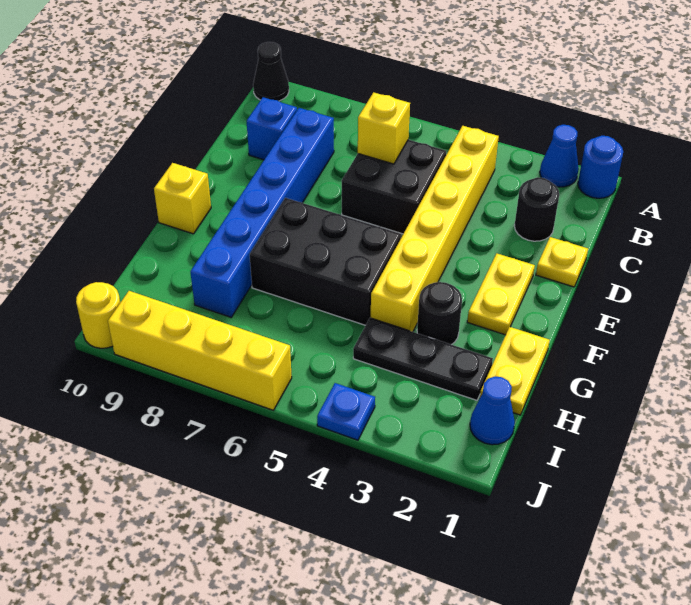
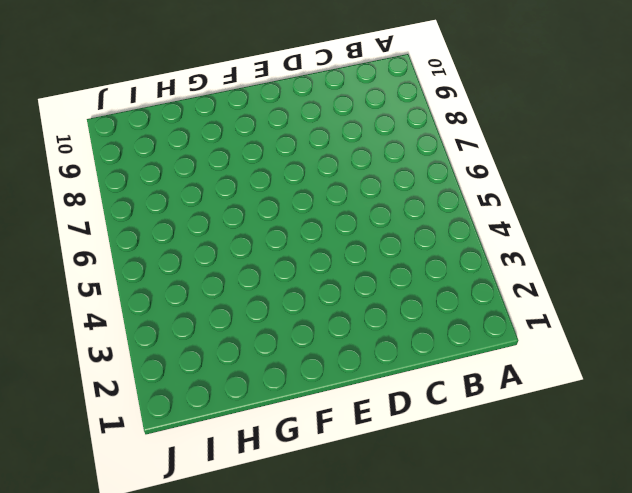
none -> blue 1x1 round brick [578,136,623,198]
none -> blue 1x1 cone [540,125,579,187]
none -> black 1x1 cone [253,42,289,101]

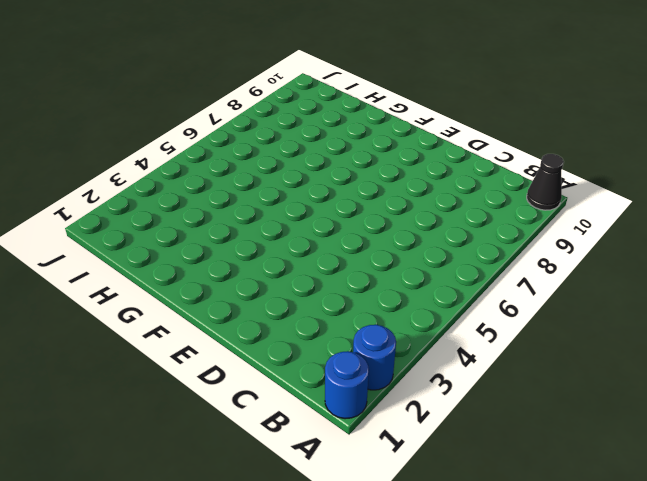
blue 1x1 round brick [353,325,396,390] -> blue 1x1 cone [540,125,579,187]
none -> yellow 1x6 brick [371,126,499,332]
none -> black 1x1 round brick [514,177,559,241]
none -> black 2x2 brick [342,140,446,234]

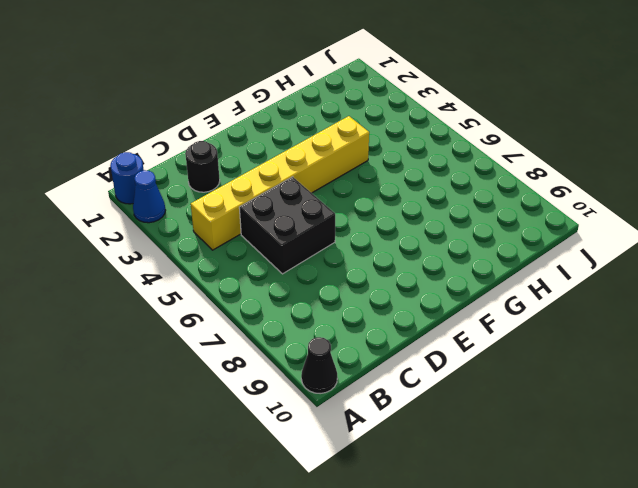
none -> blue 1x6 brick [190,108,334,317]
none -> blue 1x1 brick [247,97,297,160]
none -> yellow 1x1 plate [536,237,588,287]

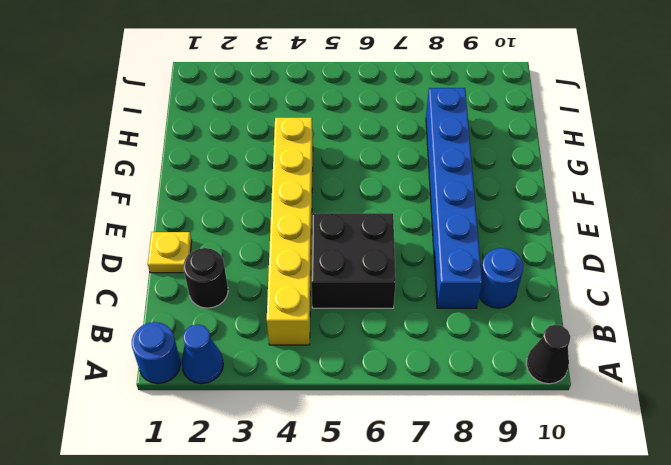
blue 1x1 round brick [479,248,523,308] -> blue 1x1 brick [247,97,297,160]
none -> yellow 1x2 plate [467,254,535,335]
none -> black 2x3 brick [250,198,401,325]
none -> yellow 1x1 brick [154,163,211,234]

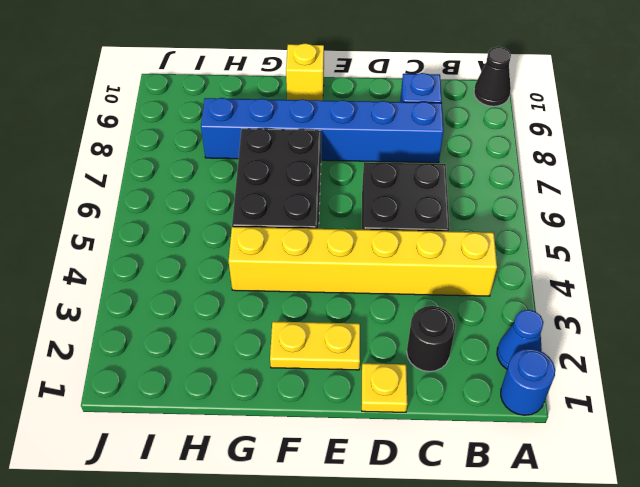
none -> yellow 1x2 plate [480,327,550,415]
none -> black 1x1 round brick [417,282,462,345]
none -> black 1x3 plate [353,318,493,400]

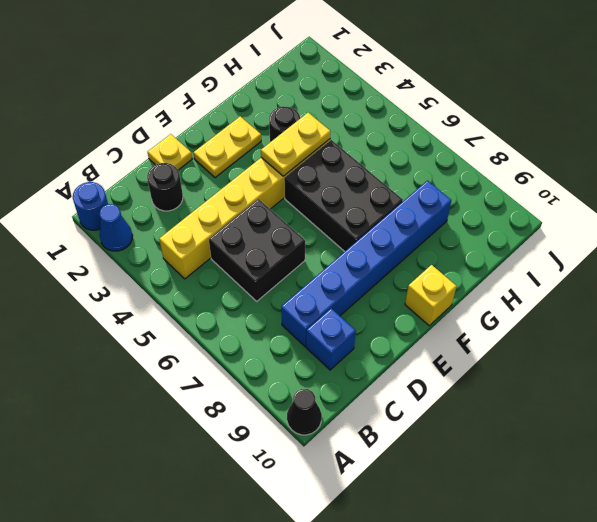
yellow 1x2 plate [261,113,331,176] -> yellow 1x2 plate moved to [480,327,550,415]
none -> black 1x3 plate [353,318,493,400]
none -> blue 1x1 cone [470,376,515,445]
none -> blue 1x1 plate [317,383,375,440]

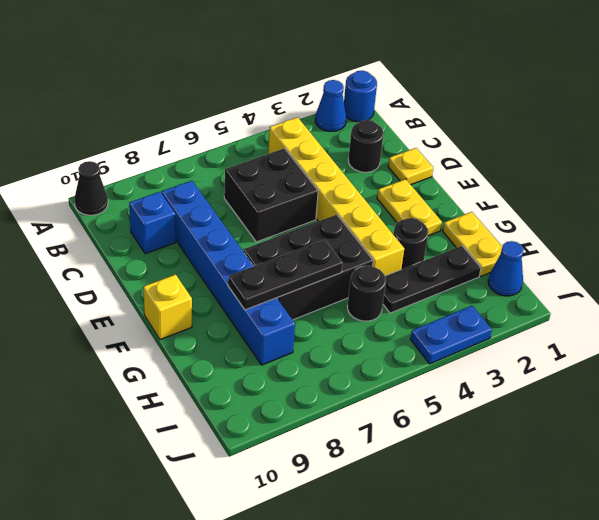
black 1x3 plate [228,240,343,310] -> none
black 1x1 round brick [347,266,386,321] -> none
blue 1x2 plate [411,306,492,364] -> blue 1x1 plate [317,383,375,440]
none -> yellow 1x4 brick [108,291,292,410]
none -> yellow 1x1 round brick [76,282,120,348]
none -> yellow 1x1 brick [358,92,410,164]

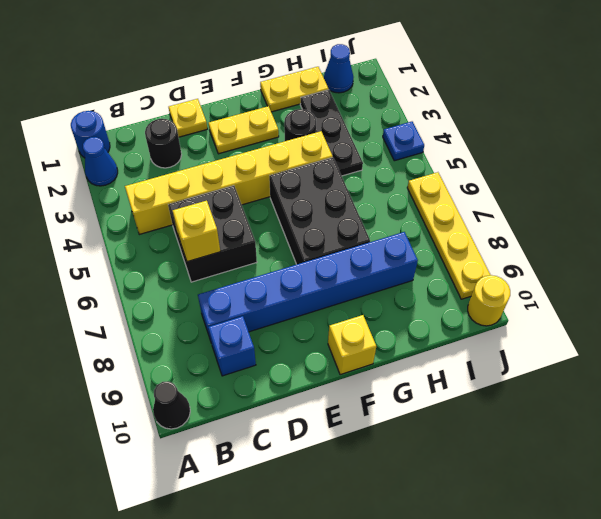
yellow 1x4 plate [407,172,490,299] -> yellow 1x4 brick [108,291,292,410]

